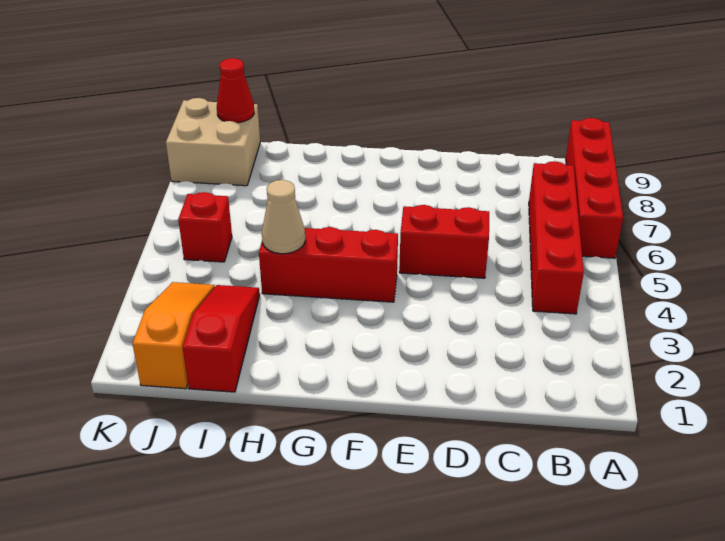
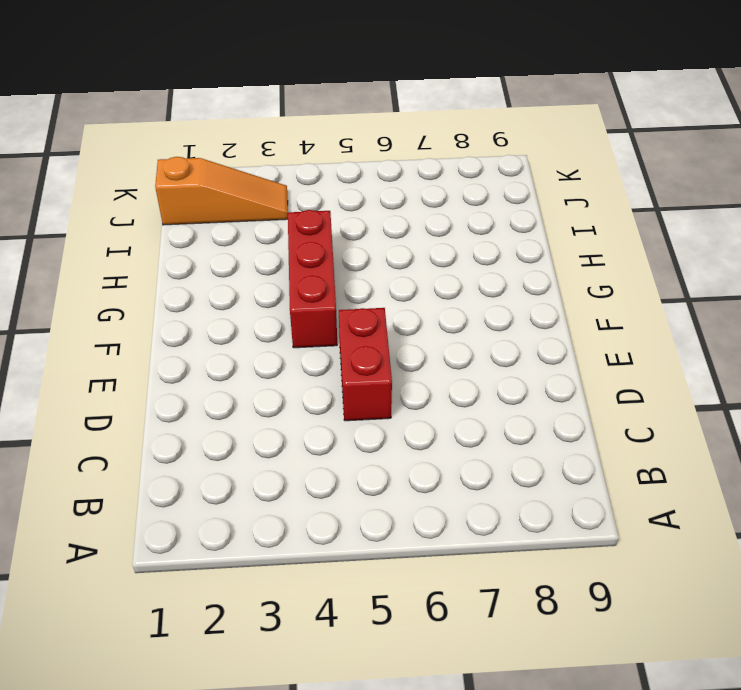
none -> red 1x4 brick [566,118,623,258]
none -> red 1x4 brick [529,161,584,314]

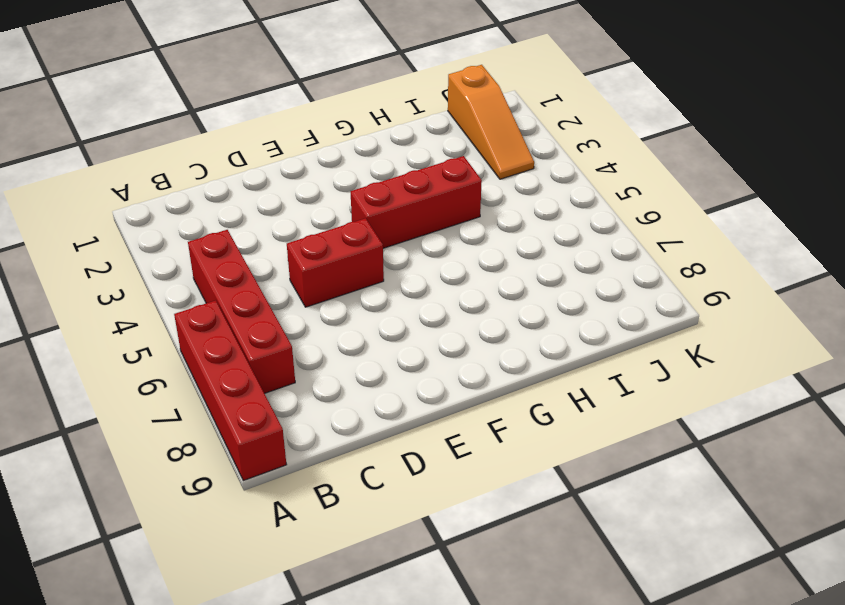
none -> red 1x3 slope [183,285,260,392]
none -> red 1x1 brick [178,192,232,262]

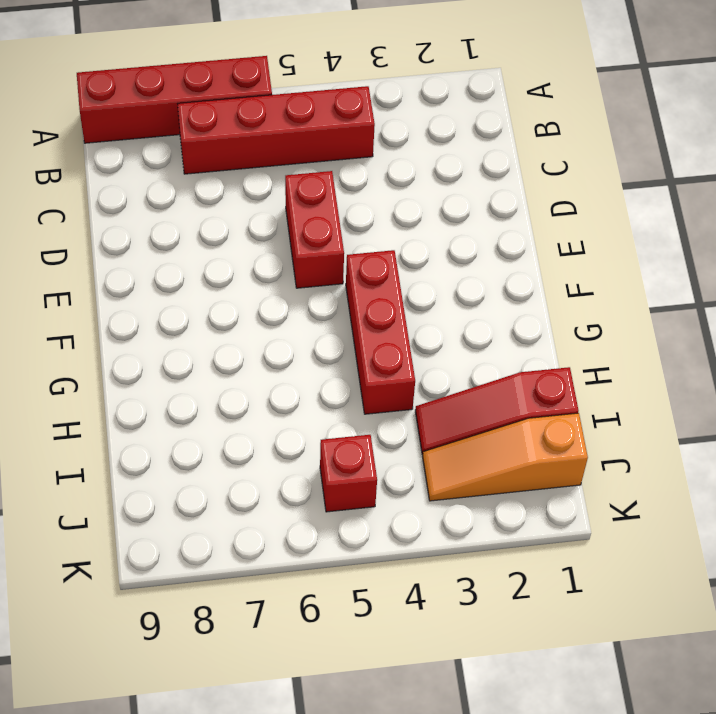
none -> tan 2x2 brick [166,98,260,186]
none -> tan 1x1 cone [262,180,305,254]

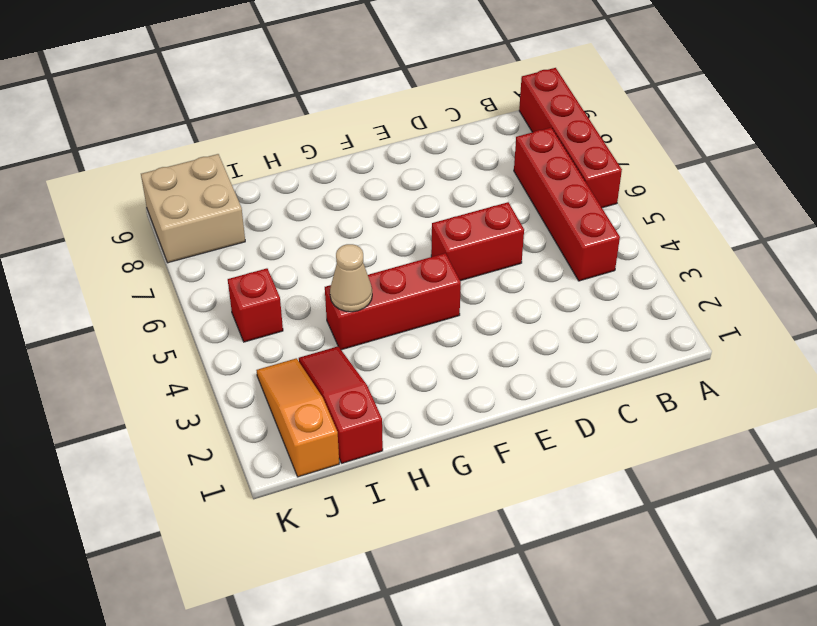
none -> red 1x1 cone [217,58,254,123]

